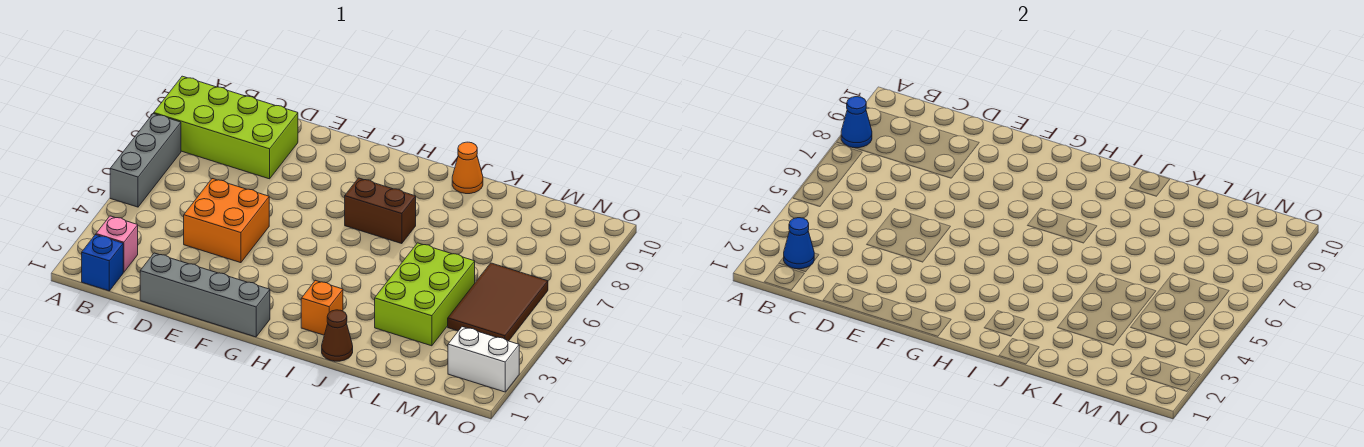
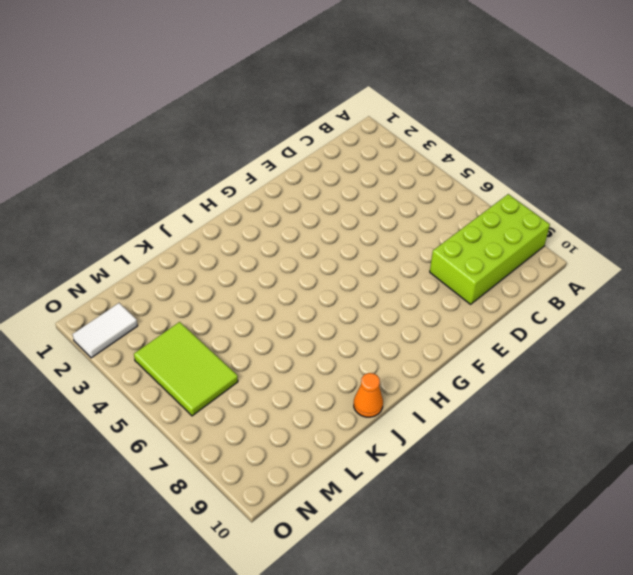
lime 2x3 tile [134,322,238,416] -> brown 2x3 tile [448,263,548,341]
white 1x2 tile [73,303,138,358] -> white 1x2 brick [448,327,519,392]
none -> grey 1x3 brick [110,113,181,207]
none -> blue 1x1 brick [82,235,123,291]
none -> pink 1x1 brick [96,216,138,272]

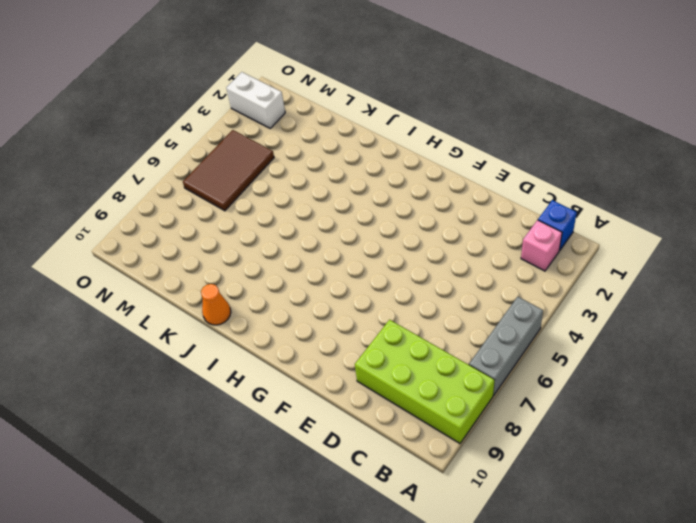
none -> grey 1x4 brick [140,253,270,337]
none -> orange 2x2 brick [184,179,269,263]
none -> brown 1x2 brick [345,178,416,244]

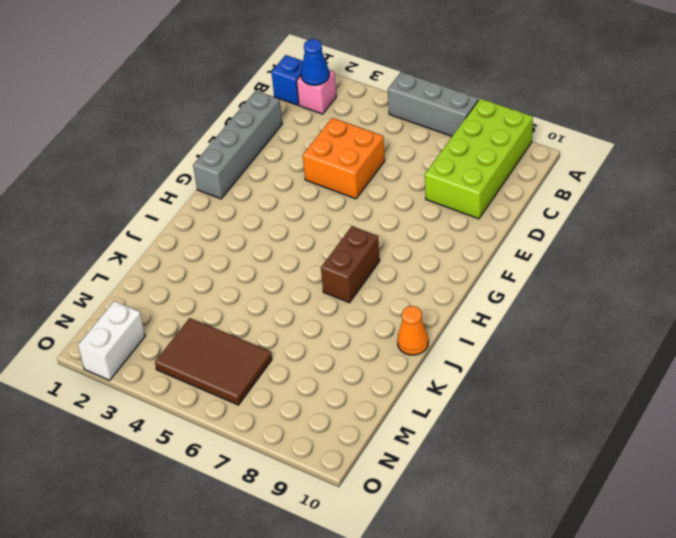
none -> orange 1x1 brick [301,280,343,335]
none -> brown 1x1 cone [322,310,353,361]
none -> lime 2x3 brick [375,243,475,346]

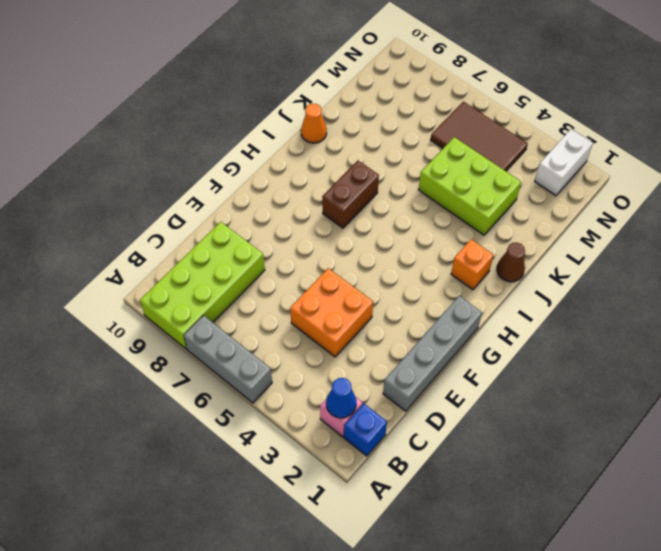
none -> blue 1x1 cone [841,97,872,148]

